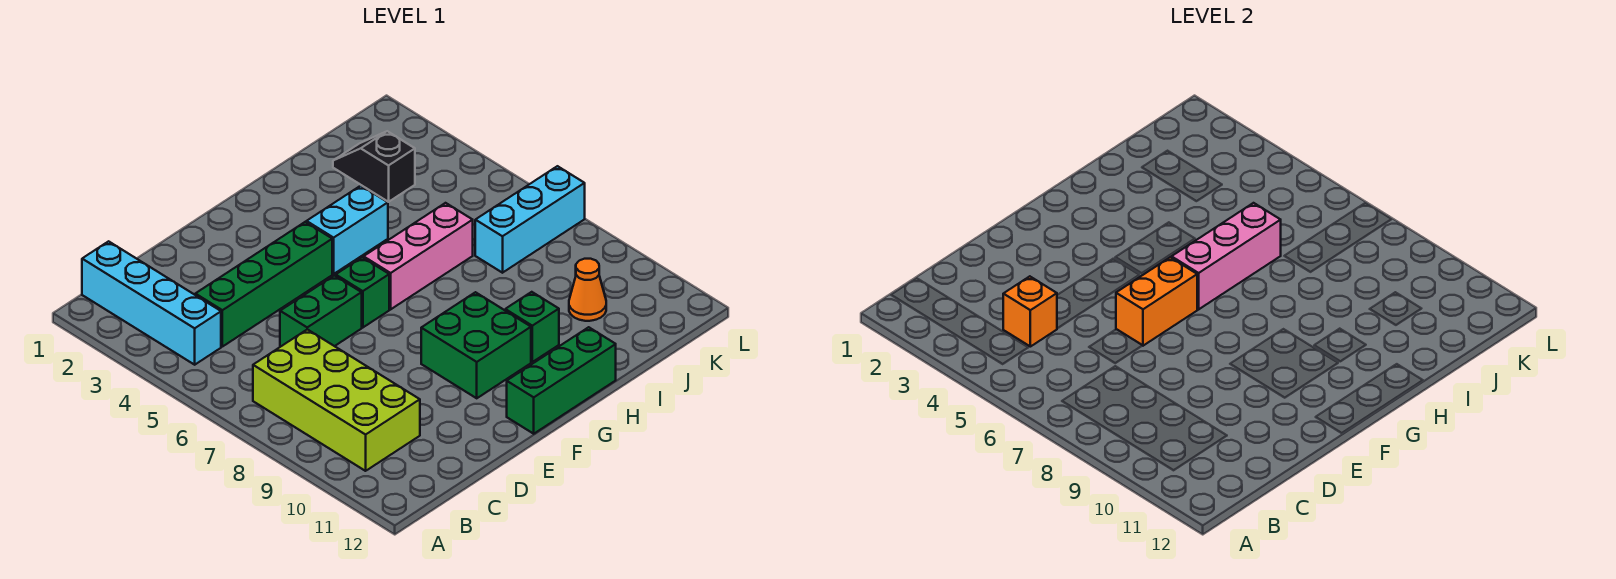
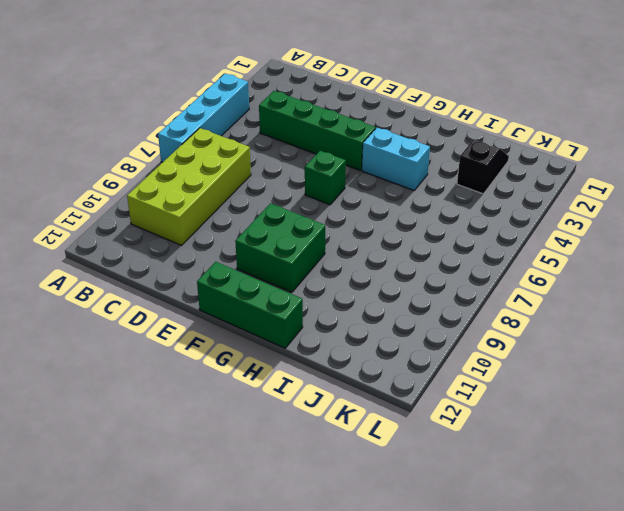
cyan 1x4 brick [158,74,249,162] -> cyan 1x4 brick moved to [82,241,221,365]
none -> green 1x2 brick [280,275,362,347]
none -> pink 1x3 brick [364,203,473,309]
none -> green 1x1 brick [505,292,559,362]

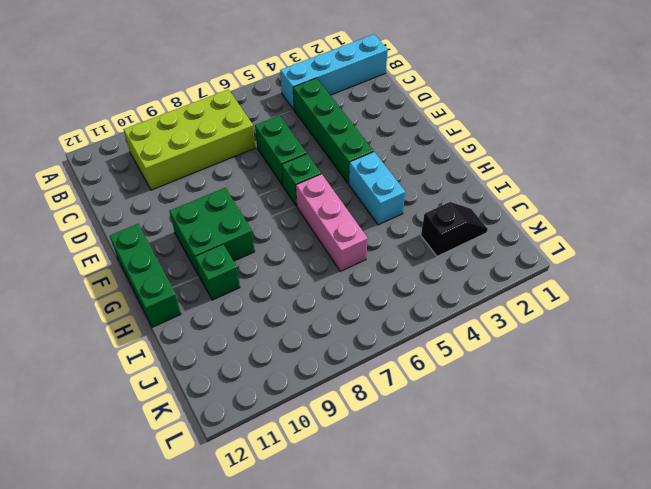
none -> cyan 1x3 brick [475,166,585,273]
none -> orange 1x1 cone [569,259,606,321]
none -> orange 1x1 brick [1003,276,1057,347]

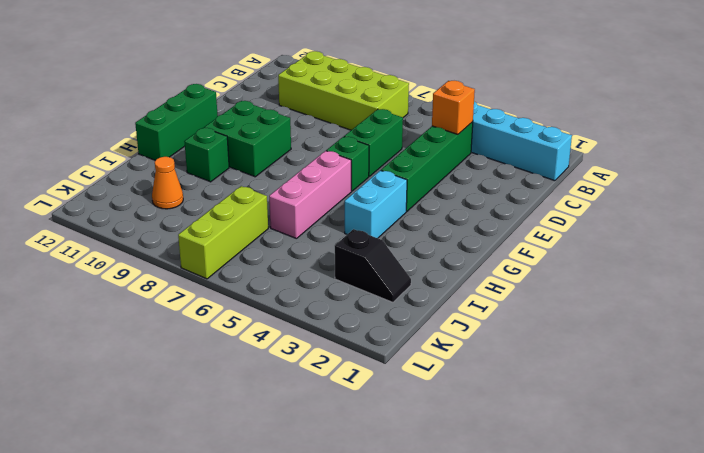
lime 1x3 brick [178,186,268,279] -> cyan 1x3 brick [475,166,585,273]
none -> orange 1x2 brick [1116,257,1197,346]
none -> pink 1x3 brick [1172,203,1281,309]

